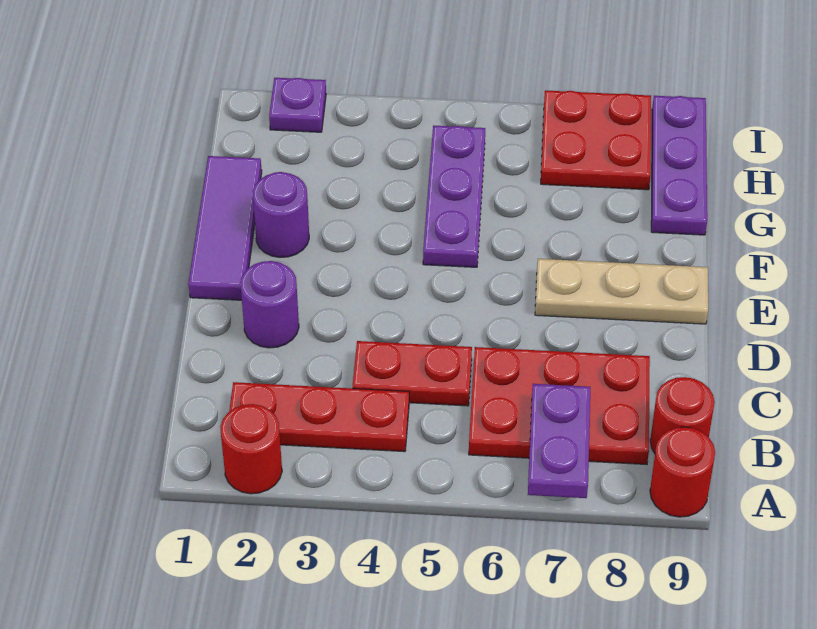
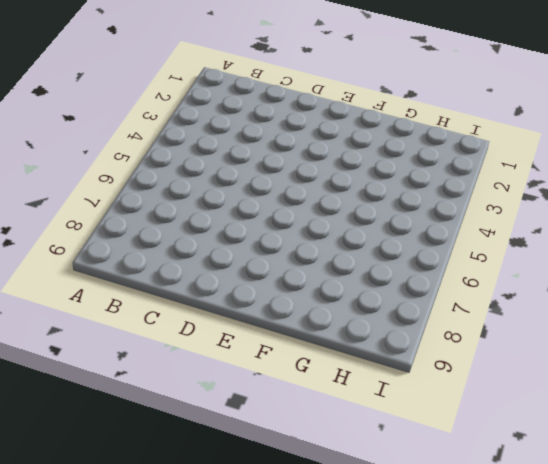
none -> red 1x1 round brick [220,404,282,494]
none -> red 1x1 round brick [650,427,715,517]
none -> red 1x3 plate [229,382,409,452]

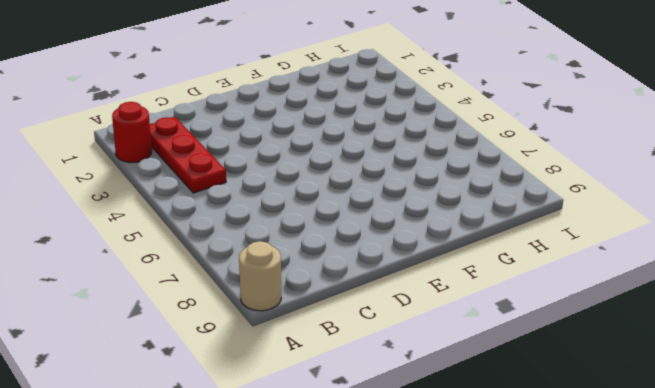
tan 1x1 round brick [239,241,281,311] -> red 1x1 round brick [650,427,715,517]
none -> red 2x3 plate [469,347,650,465]
none -> red 1x1 round brick [650,377,715,453]
none -> red 1x2 plate [353,341,472,406]

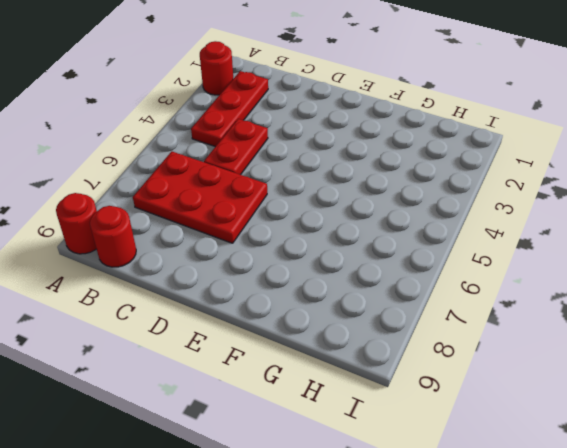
red 2x3 plate [133,152,267,243] -> red 2x3 plate turned to [469,347,650,465]
none -> purple 1x1 round brick [240,261,299,348]
none -> purple 1x3 tile [188,156,262,300]
none -> tan 1x3 plate [535,259,708,324]

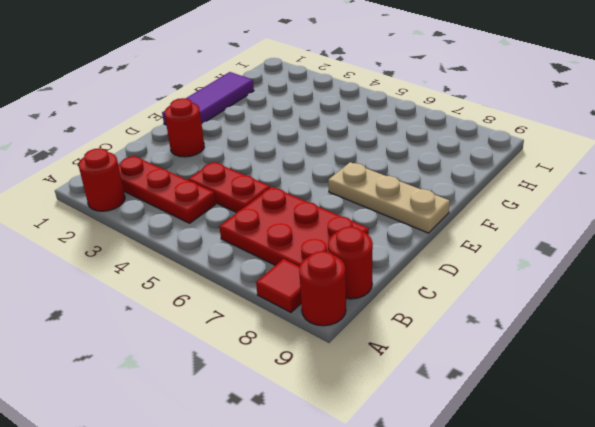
red 1x1 tile [256,259,301,312] -> none
red 1x1 round brick [165,98,204,157] -> purple 1x1 round brick [240,261,299,348]
none -> purple 1x1 round brick [253,172,309,257]
none -> purple 1x3 plate [423,126,485,267]
none -> purple 1x3 plate [651,96,707,235]

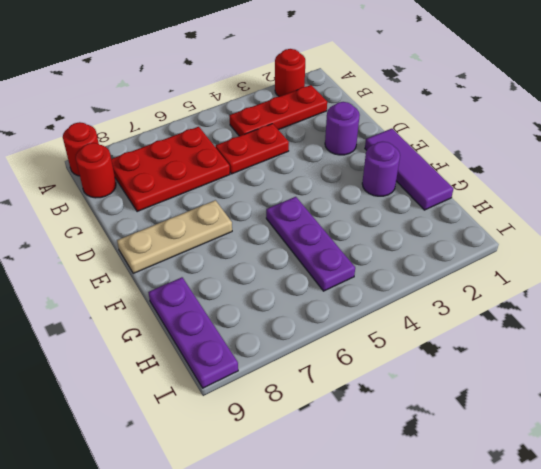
none -> red 2x2 plate [541,91,651,190]
none -> purple 1x1 plate [269,78,326,132]
none -> purple 1x2 plate [528,384,590,498]

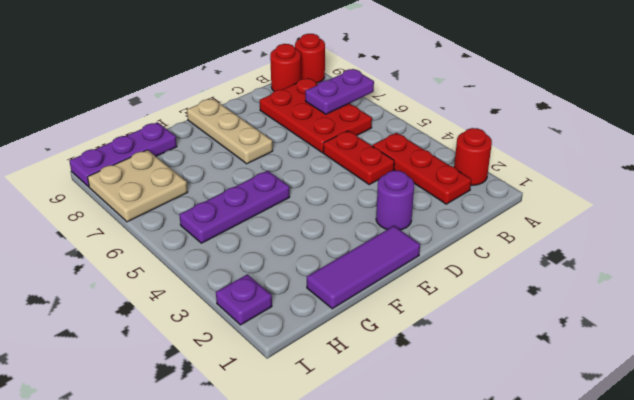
tan 2x2 plate [88,150,188,222] -> red 2x2 plate [541,91,651,190]
none -> purple 1x1 round brick [253,172,309,257]

